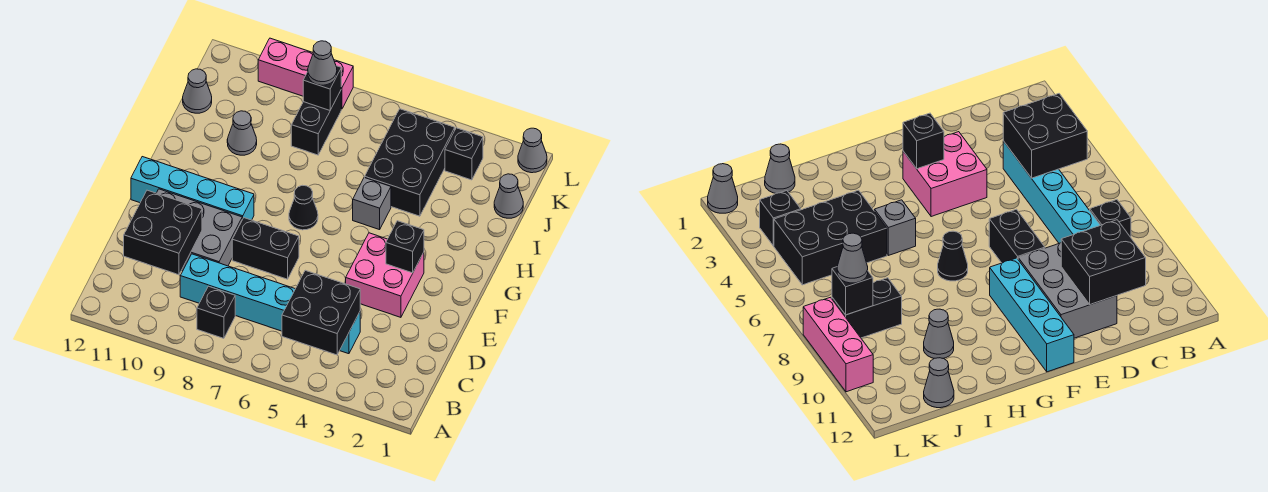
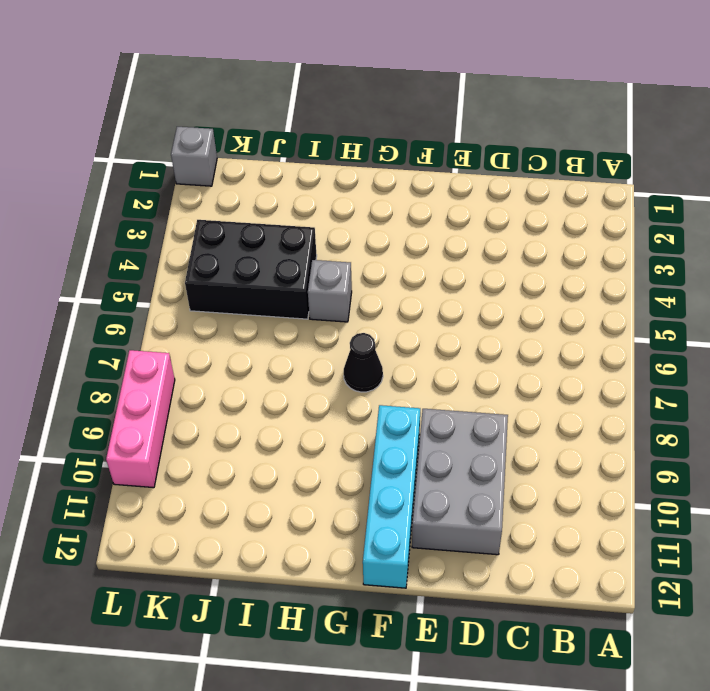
grey 1x1 brick [171,127,217,186] -> grey 1x1 cone [518,128,547,173]
none -> black 1x1 brick [197,286,235,338]
none -> cyan 1x6 brick [180,254,360,354]
none -> pink 2x2 brick [346,233,424,317]

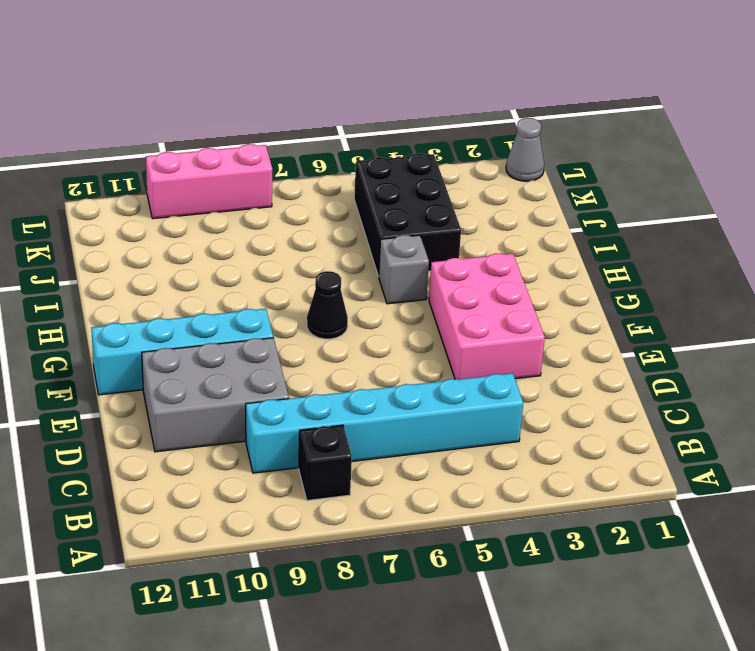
pink 2x3 brick [429,253,545,379] -> pink 2x2 brick [346,233,424,317]
none -> black 1x2 brick [232,218,299,279]
none -> grey 1x1 cone [227,111,257,155]
none -> grey 1x1 cone [494,174,523,218]

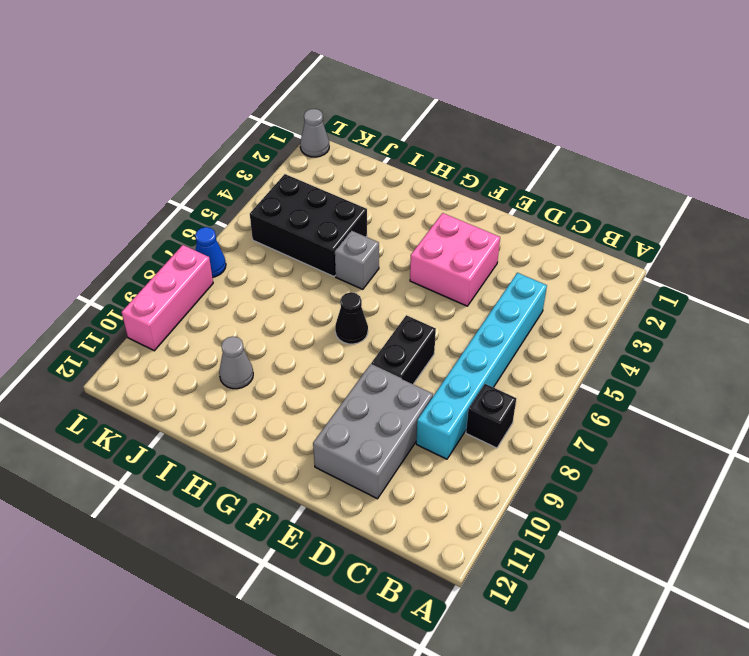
blue 1x1 cone [195,227,226,277] -> none
none -> cyan 1x4 brick [131,157,254,220]
none -> grey 1x1 cone [494,174,523,218]
none -> black 1x2 brick [291,91,341,155]

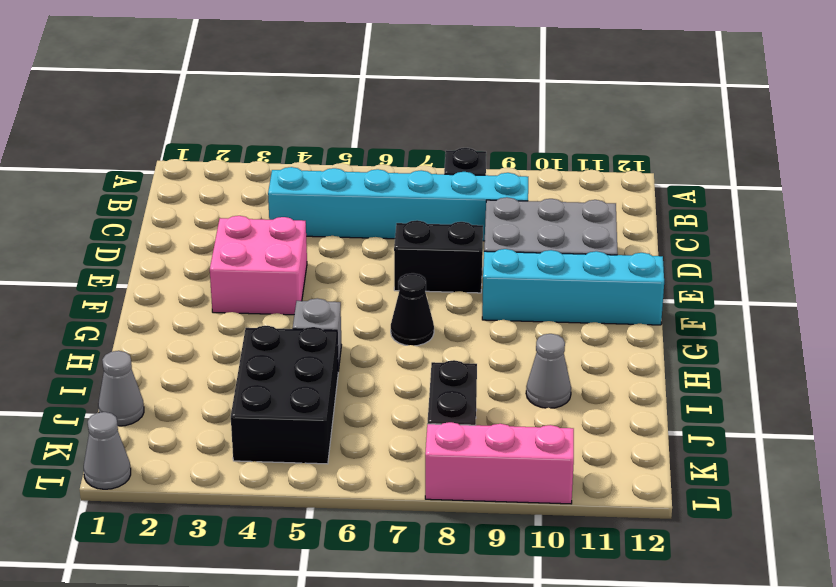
none -> grey 1x1 cone [183,69,212,113]
none -> black 1x1 brick [445,128,483,180]
none -> black 2x2 brick [282,270,360,355]

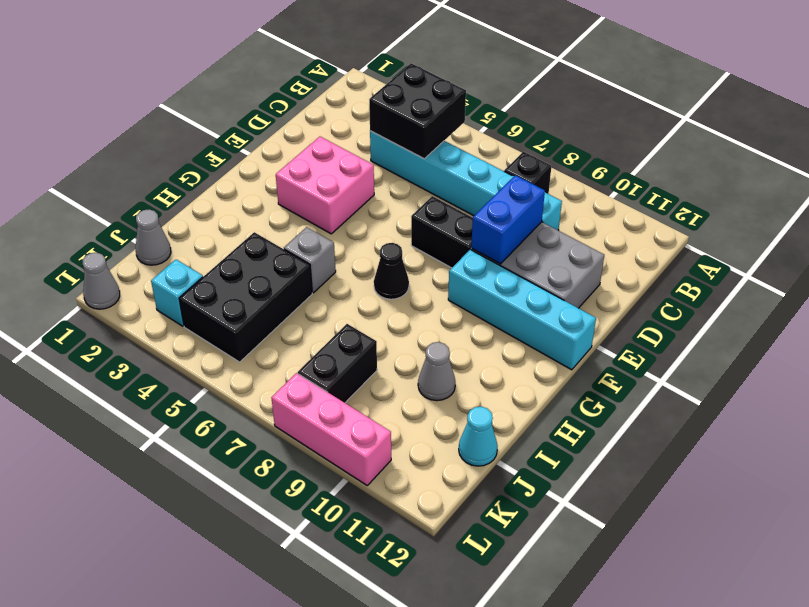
blue 1x2 brick [471,175,545,264] -> none
cyan 1x1 cone [459,407,497,466] -> grey 1x1 cone [183,69,212,113]
cyan 1x1 brick [151,259,203,326] -> black 1x1 brick [445,128,483,180]
none -> black 2x2 brick [124,190,202,275]
none -> black 1x1 brick [386,221,424,273]
none -> black 1x1 brick [303,66,341,110]

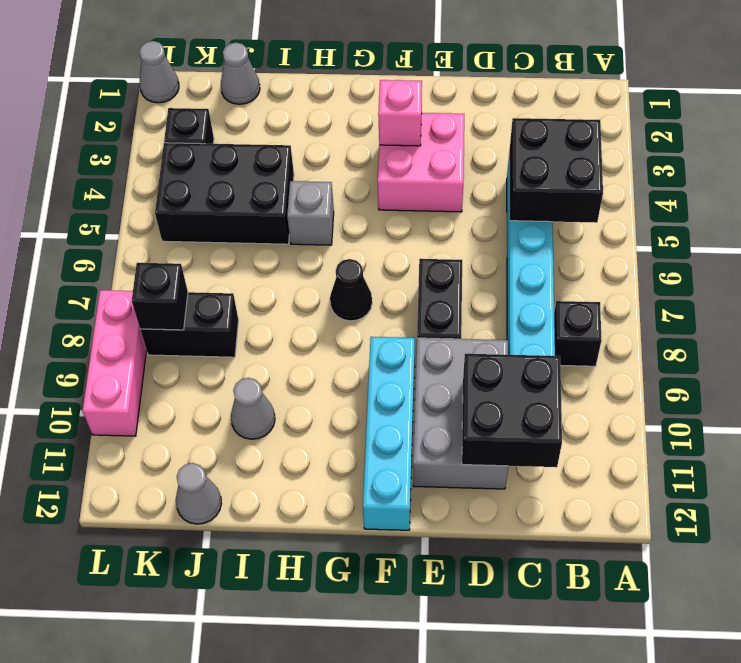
pink 1x1 brick [378,80,422,146] -> black 1x1 brick [386,221,424,273]
none -> grey 1x1 cone [308,41,337,85]

